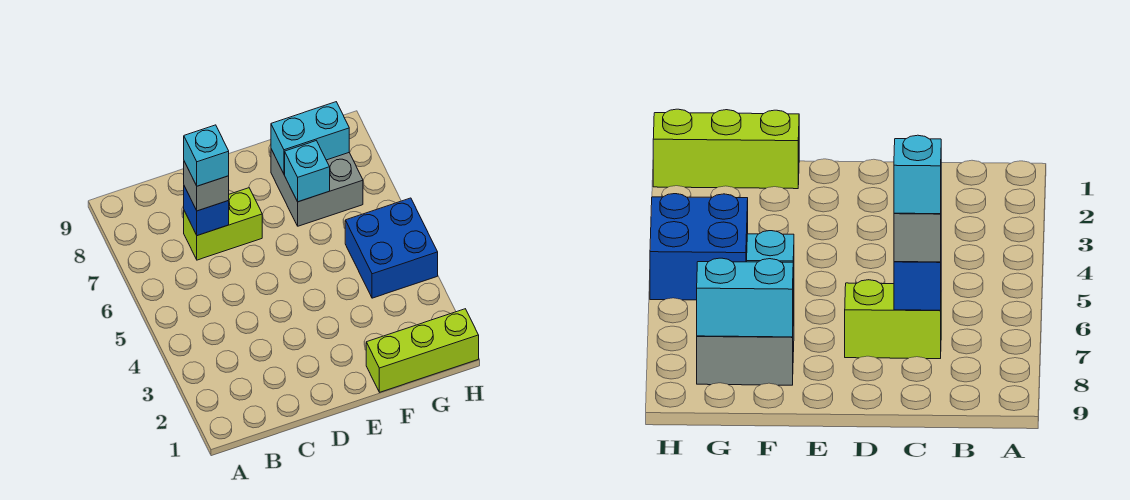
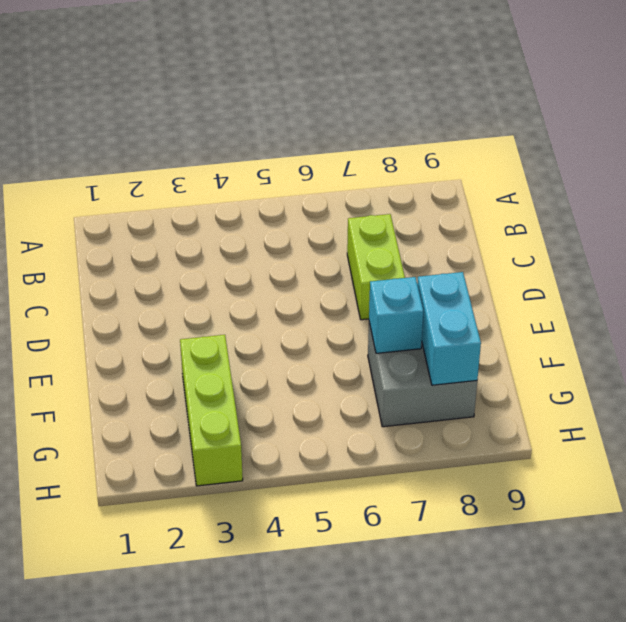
lime 1x3 brick [180,335,243,486] -> lime 1x3 brick moved to [366,309,479,392]
none -> blue 2x2 brick [345,198,438,298]
none -> blue 1x1 brick [184,186,229,236]

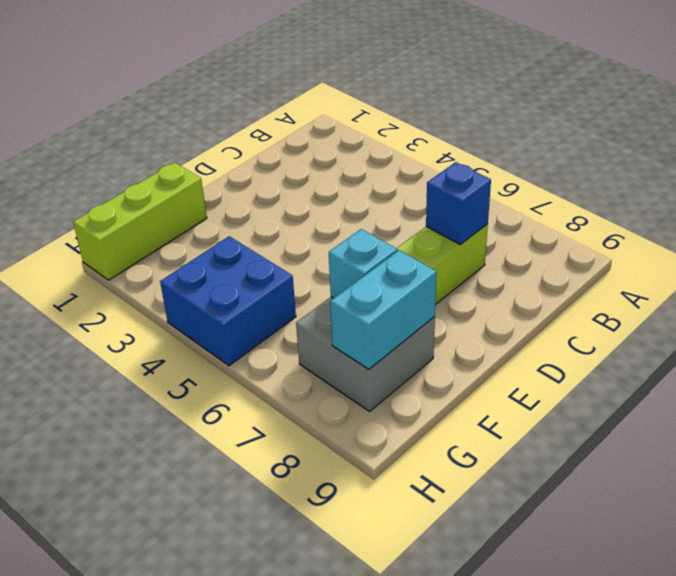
none -> grey 1x1 brick [184,162,229,211]
none -> cyan 1x1 brick [184,125,229,186]

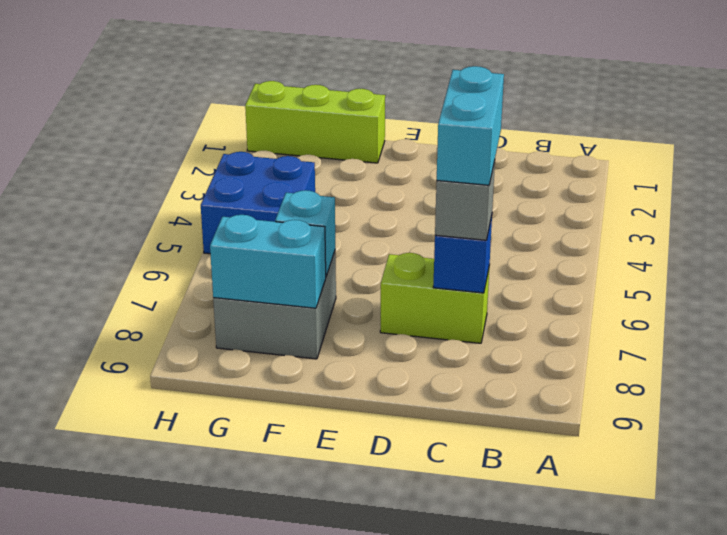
cyan 1x2 brick [437,66,504,185] -> cyan 1x1 brick [184,125,229,186]

